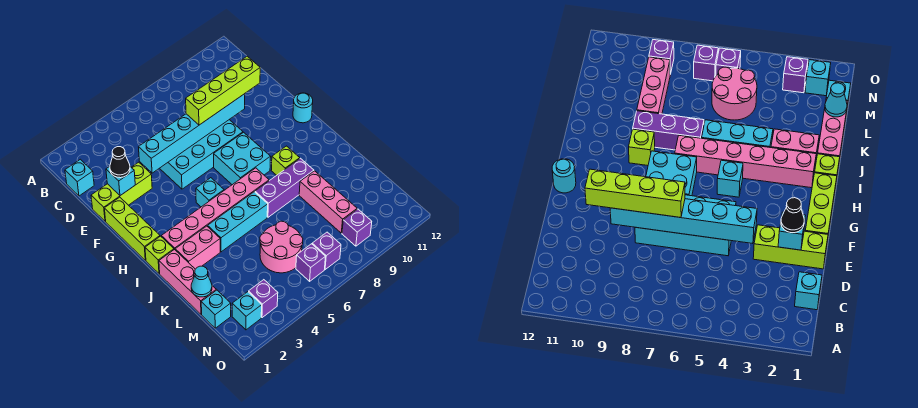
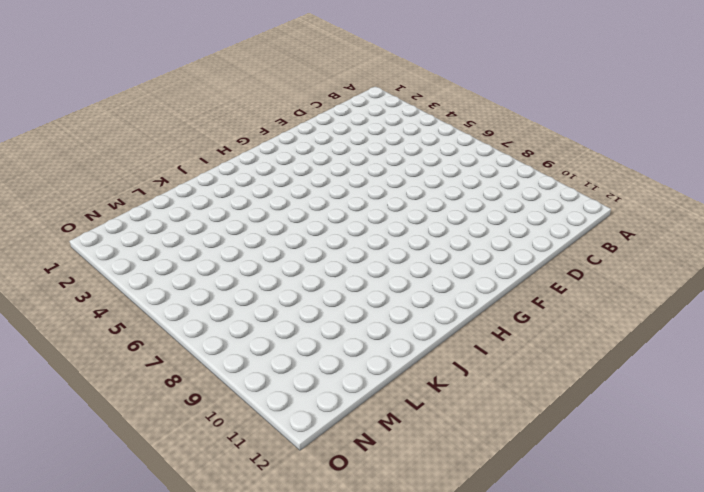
none -> cyan 1x1 brick [65,159,94,196]
none -> lime 1x3 brick [91,162,152,221]
none -> cyan 2x4 brick [160,120,243,189]

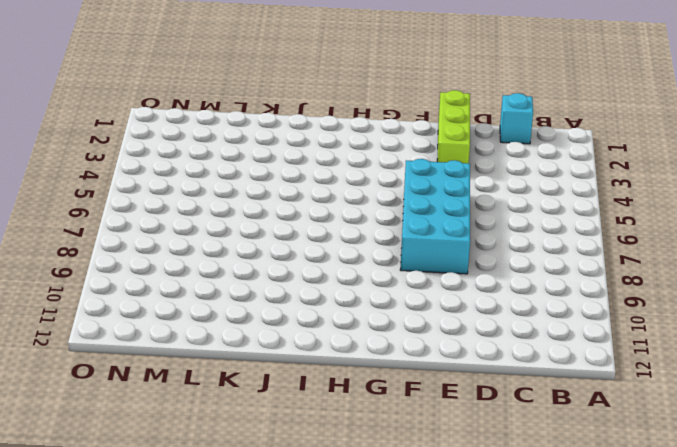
none -> lime 1x3 brick [104,197,160,260]
none -> cyan 2x2 brick [214,132,271,185]
none -> cyan 1x1 round brick [293,93,313,123]

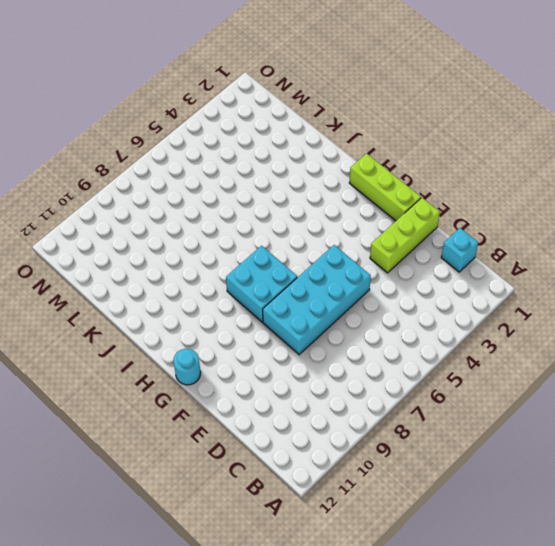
none -> cyan 1x1 brick [196,178,224,207]
none -> lime 1x1 brick [145,236,174,274]
none -> pink 1x6 brick [162,168,269,249]

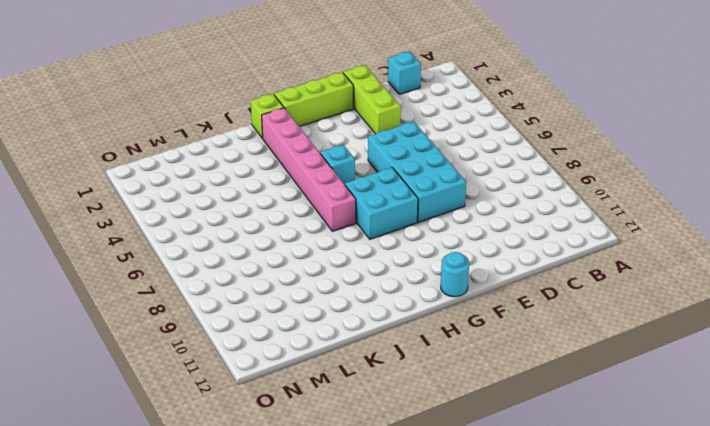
none -> lime 1x1 brick [271,146,300,175]
none -> pink 1x3 brick [159,249,216,314]
none -> pink 1x2 brick [175,226,220,269]

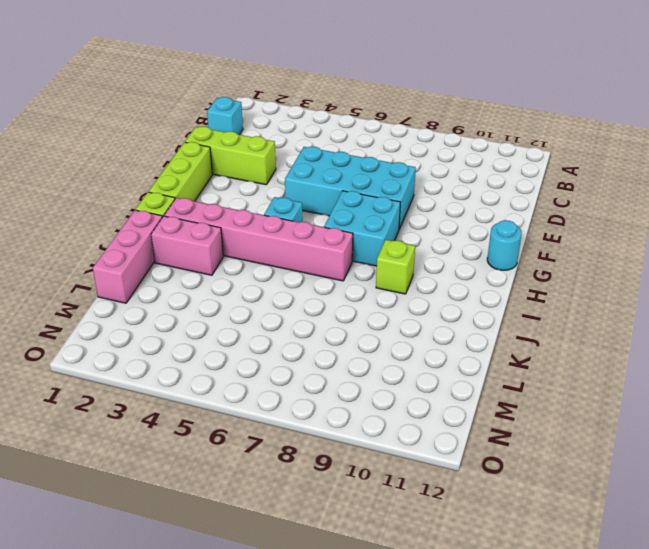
none -> cyan 1x3 brick [208,192,268,252]
none -> purple 1x3 brick [255,158,314,217]
none -> pink 1x3 brick [299,171,357,233]

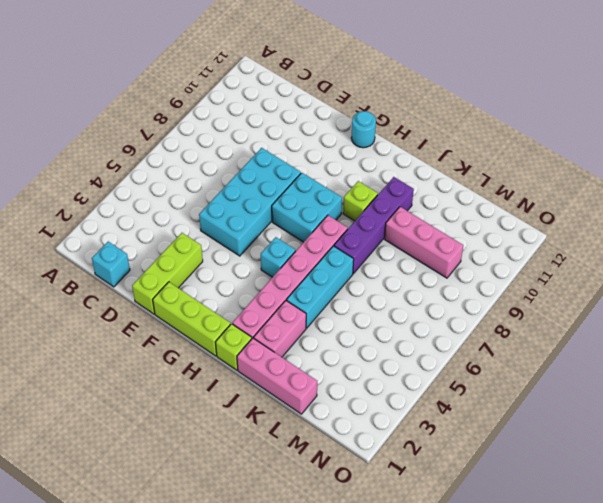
purple 1x4 brick [334,177,414,274] -> purple 1x3 brick [255,158,314,217]
none -> pink 2x2 round brick [260,221,303,273]
none -> cyan 1x1 brick [201,290,231,328]
none -> cyan 1x1 brick [232,292,262,330]

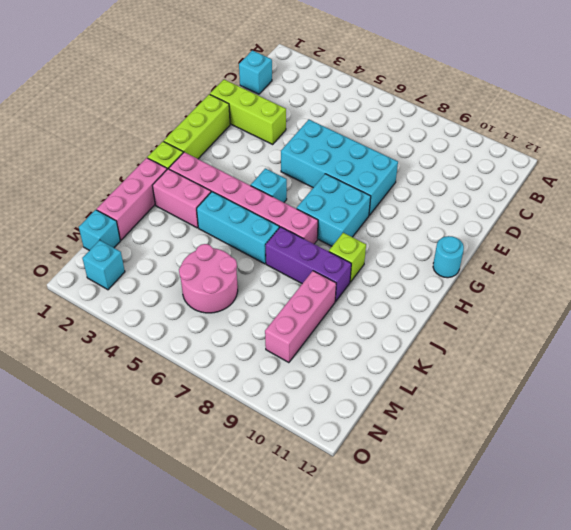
none -> purple 1x1 brick [249,280,278,318]
none -> purple 1x1 brick [296,244,325,281]
none -> purple 1x1 brick [312,232,341,269]

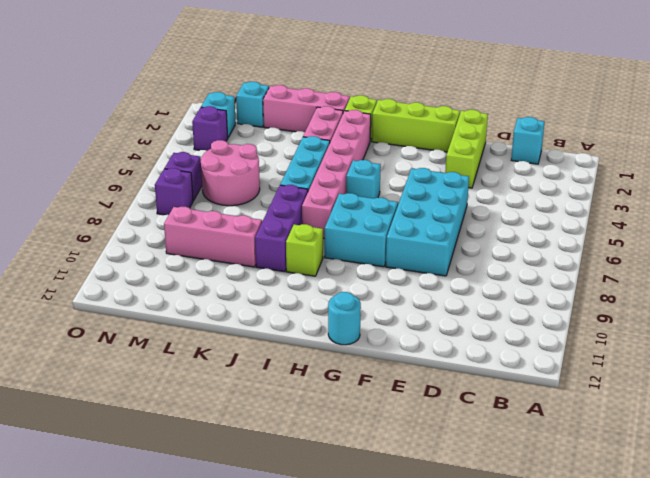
none -> purple 1x1 brick [342,209,372,246]
none -> cyan 1x1 brick [106,166,135,196]
none -> cyan 1x6 brick [139,94,245,173]

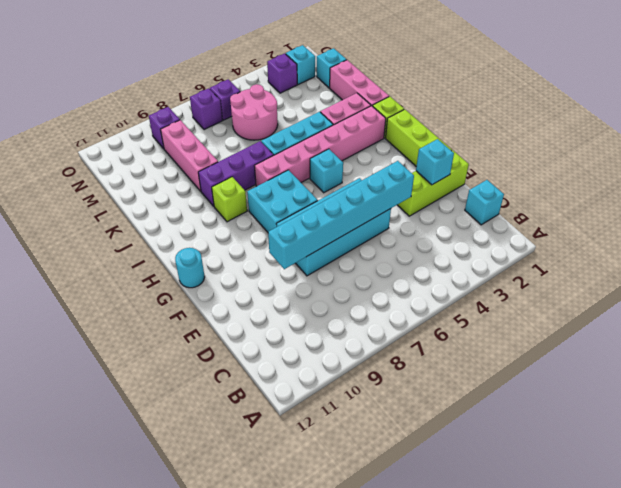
none -> cyan 1x1 cone [191,266,212,297]
none -> black 1x1 cone [110,147,130,178]
none -> lime 1x4 brick [186,56,260,125]

